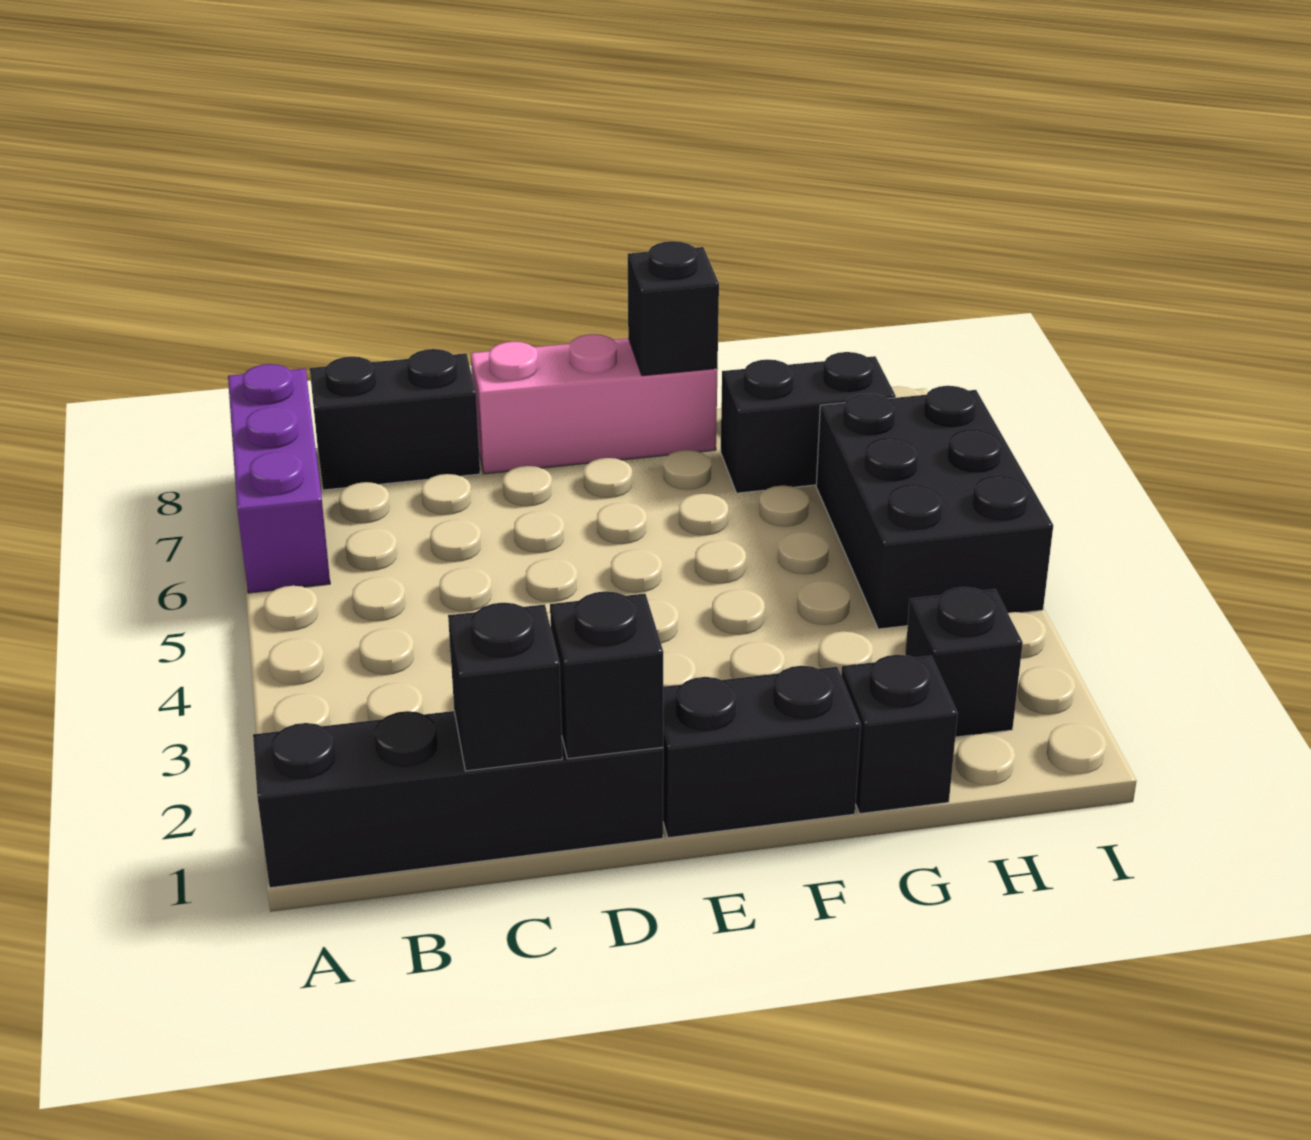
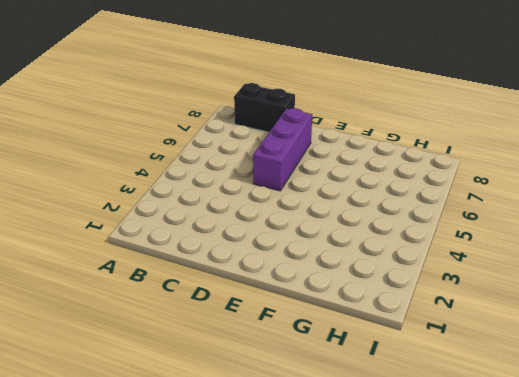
purple 1x3 brick [253,108,312,191] -> purple 1x3 brick moved to [228,364,330,593]
none -> black 1x4 brick [253,711,663,888]
none -> pink 1x3 brick [471,334,718,474]
none -> black 1x2 brick [663,666,861,838]

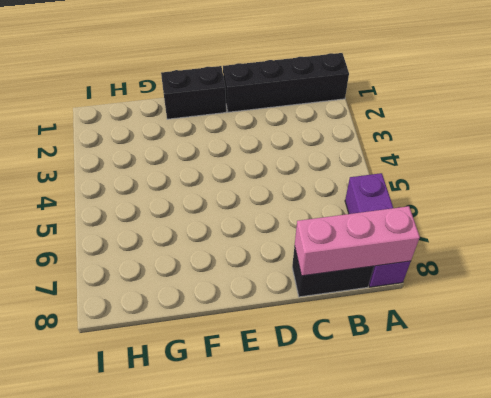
pink 1x3 brick [295,206,420,276] -> pink 1x3 brick moved to [471,334,718,474]
none -> black 1x1 brick [841,655,958,814]
none -> black 1x2 brick [721,352,896,493]
none -> black 1x1 brick [905,587,1023,737]

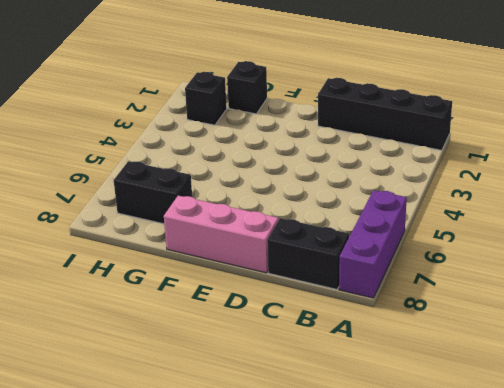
none -> black 1x2 brick [663,666,861,838]
none -> black 2x3 brick [816,386,1053,629]
none -> black 1x1 brick [448,603,562,771]

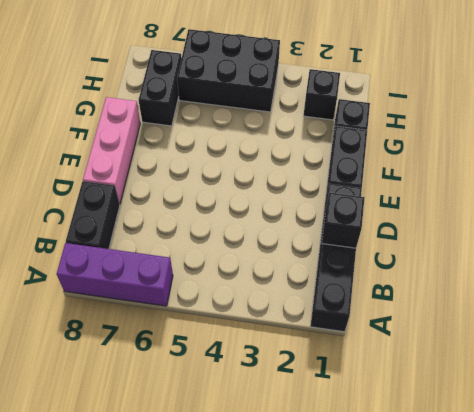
none -> black 1x1 brick [550,591,663,759]
none -> black 1x1 brick [628,241,719,376]

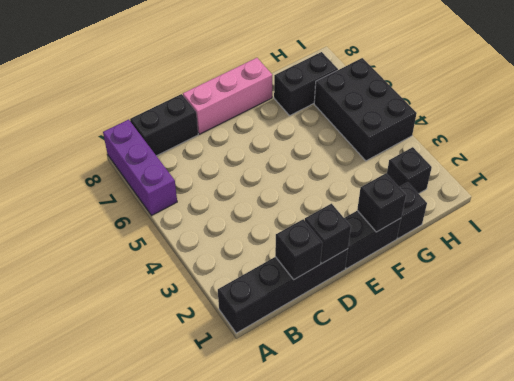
black 1x1 brick [357,173,406,232] -> black 1x1 brick moved to [628,241,719,376]

